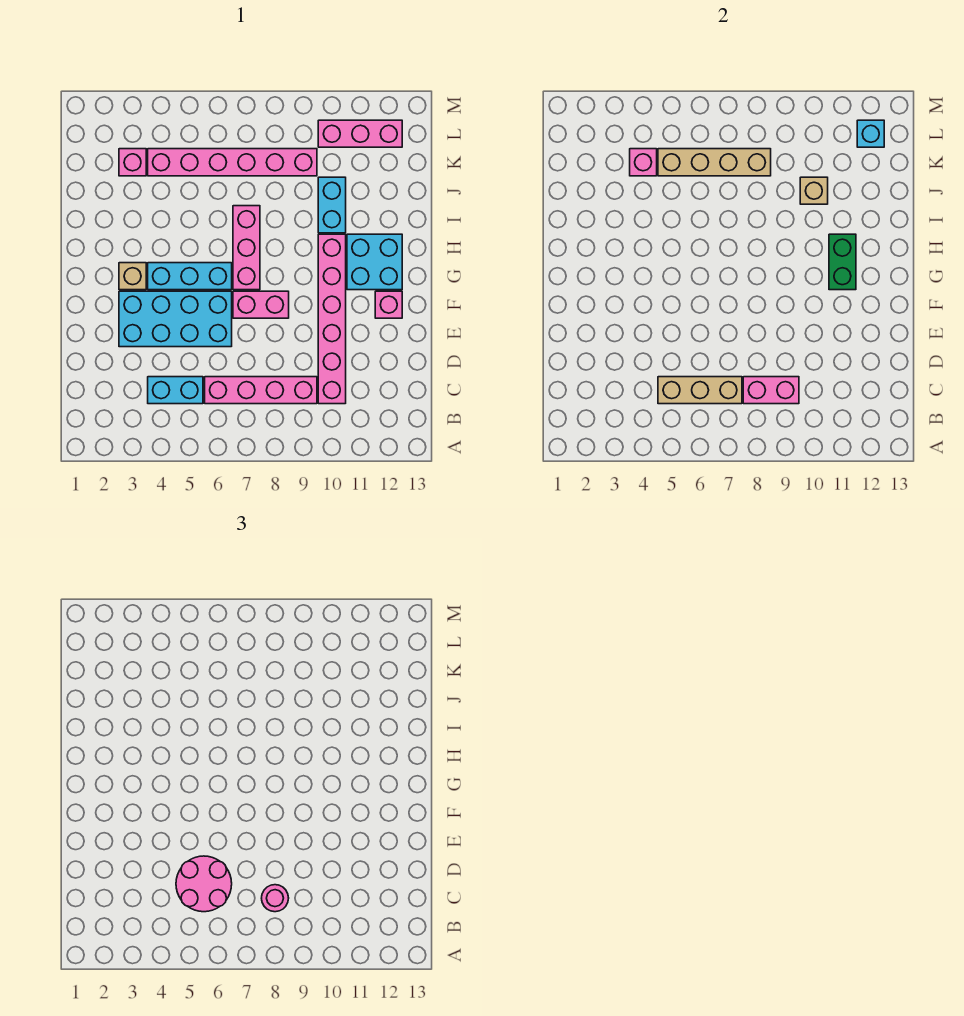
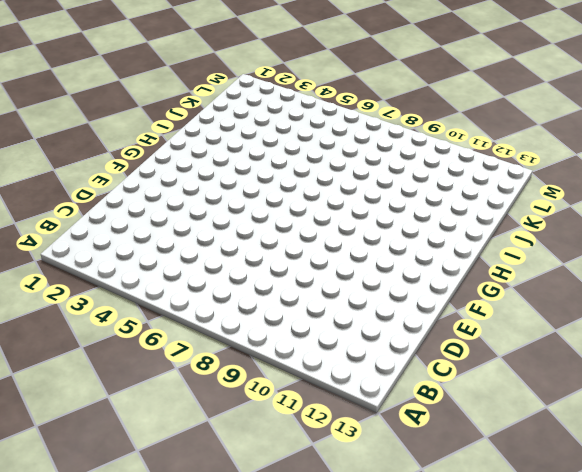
none -> cyan 1x2 brick [148,377,203,404]
none -> pink 1x4 brick [205,377,317,404]
none -> pink 1x6 brick [318,234,346,404]

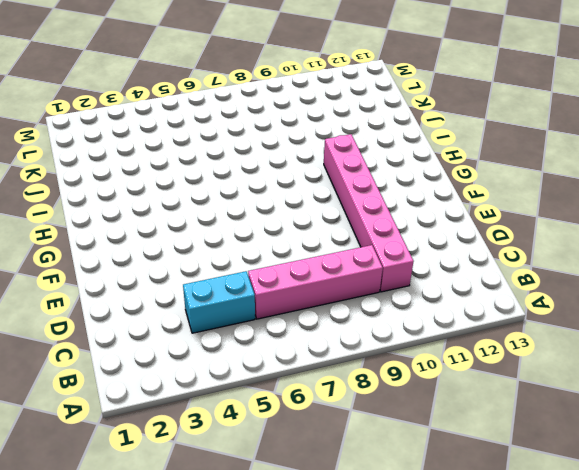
none -> cyan 2x4 brick [119,291,232,347]
none -> pink 1x2 brick [233,291,289,318]
none -> pink 1x1 brick [375,291,402,318]

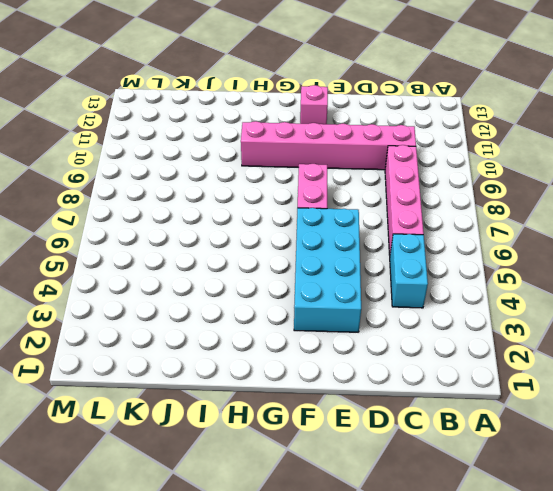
none -> tan 1x1 brick [119,263,146,290]
none -> cyan 1x3 brick [148,263,232,290]
none -> pink 1x3 brick [233,206,260,290]

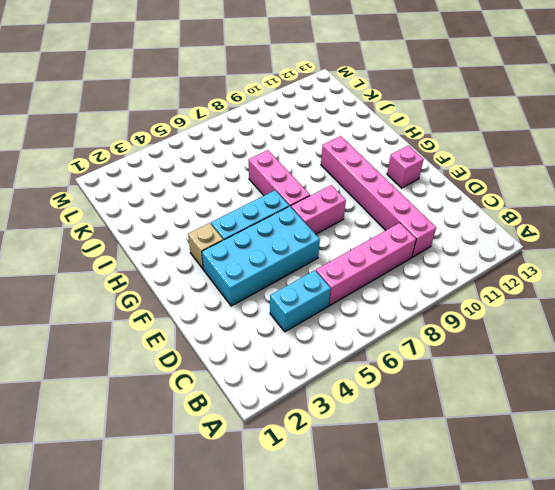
none -> cyan 2x2 brick [347,234,402,290]
none -> cyan 1x2 brick [318,177,346,233]
none -> pink 1x1 brick [119,149,146,176]

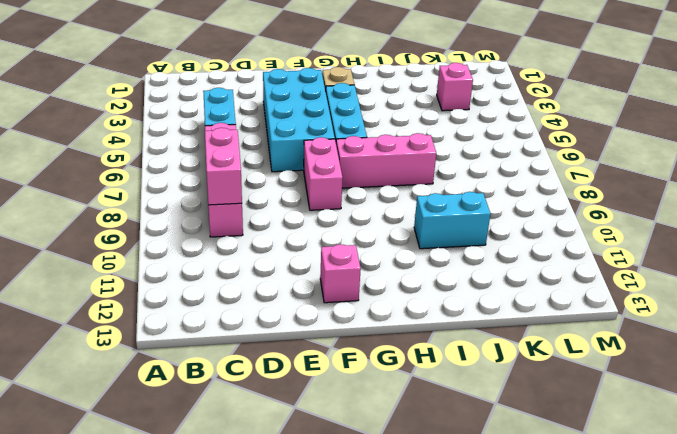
none -> pink 1x6 brick [318,234,346,404]
none -> cyan 2x2 brick [347,234,402,290]
none -> pink 1x6 brick [148,149,317,176]

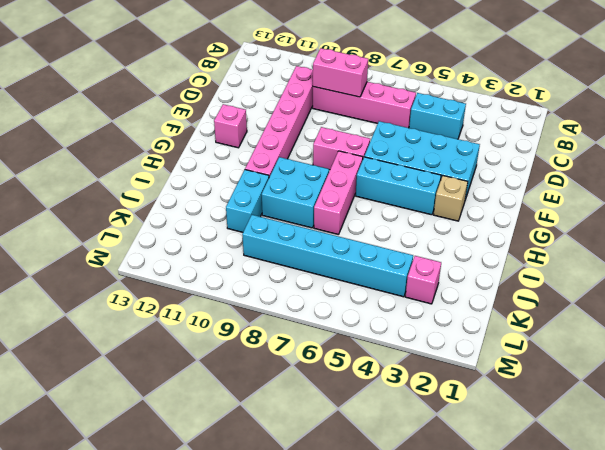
cyan 2x2 brick [262,157,329,228] -> cyan 2x2 brick moved to [347,234,402,290]
cyan 1x6 brick [242,215,413,297] -> pink 1x6 brick [148,149,317,176]
none -> pink 1x3 brick [318,120,402,147]
none -> tan 1x3 brick [658,377,742,404]
none -> green 1x2 brick [829,234,856,290]

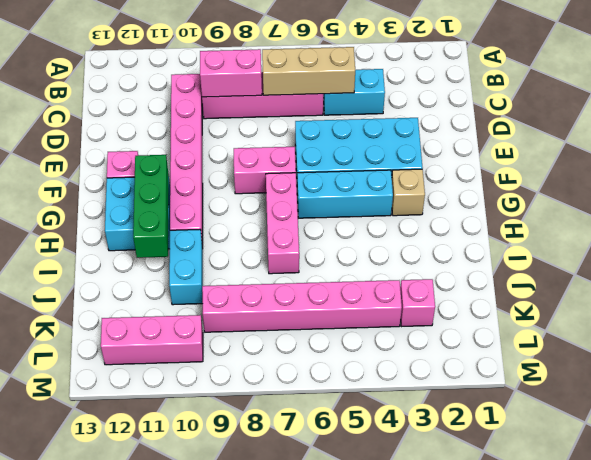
green 1x3 brick [133,155,169,258] -> green 1x2 brick [829,234,856,290]
none -> tan 1x1 brick [800,177,828,204]
none -> pink 1x1 brick [630,149,657,176]
none -> tan 1x4 brick [658,149,771,176]

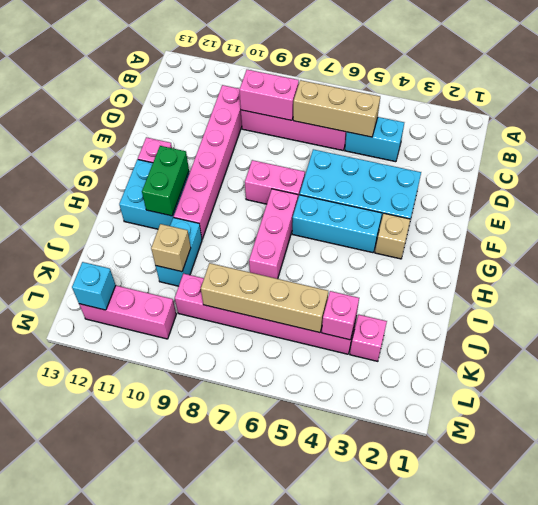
none -> pink 2x2 round brick [176,856,232,912]
none -> pink 1x1 round brick [262,885,289,912]

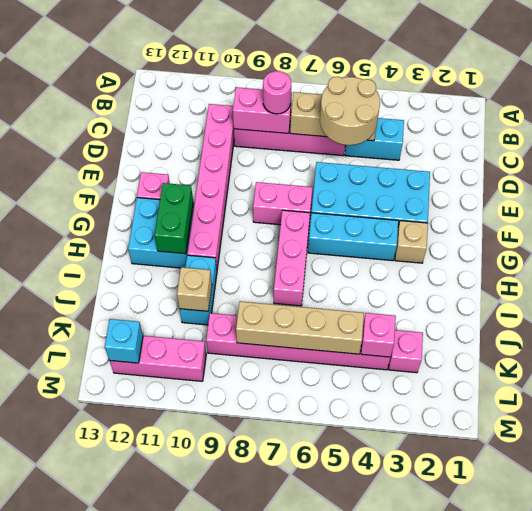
tan 2x2 round brick [320,77,380,145] -> pink 2x2 round brick [176,856,232,912]

